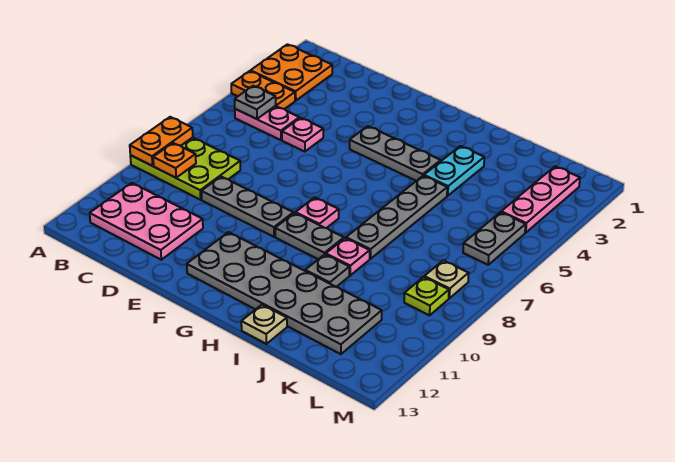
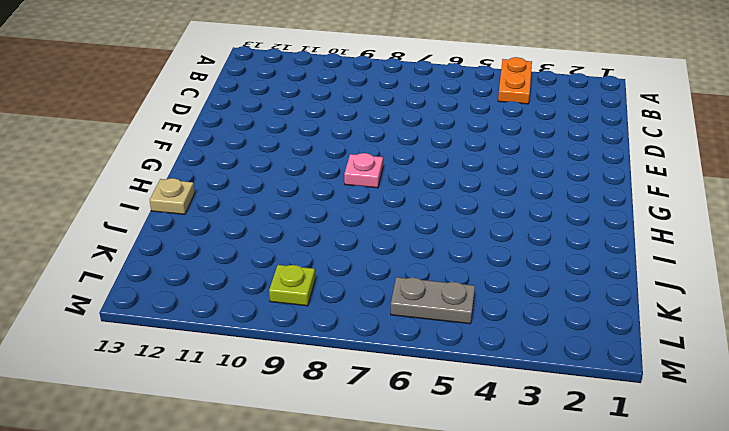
none -> orange 2x2 plate [251,44,332,101]
none -> lime 2x3 plate [130,137,240,200]
none -> pink 1x2 plate [235,106,299,140]

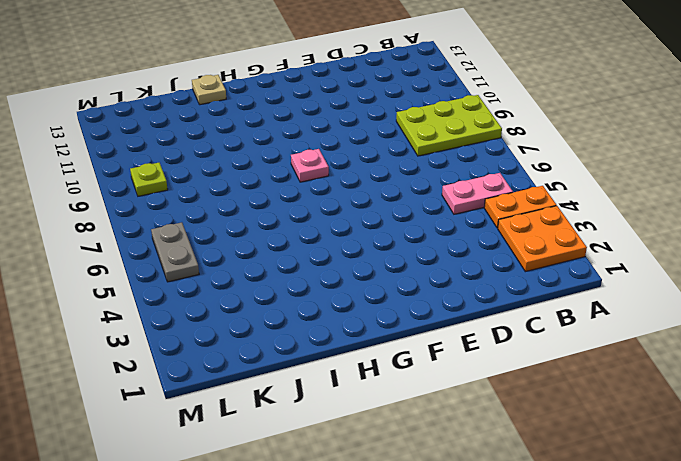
none -> pink 2x3 plate [90,183,203,260]
none -> pink 1x1 plate [282,118,323,152]
none -> grey 1x3 plate [201,177,293,237]

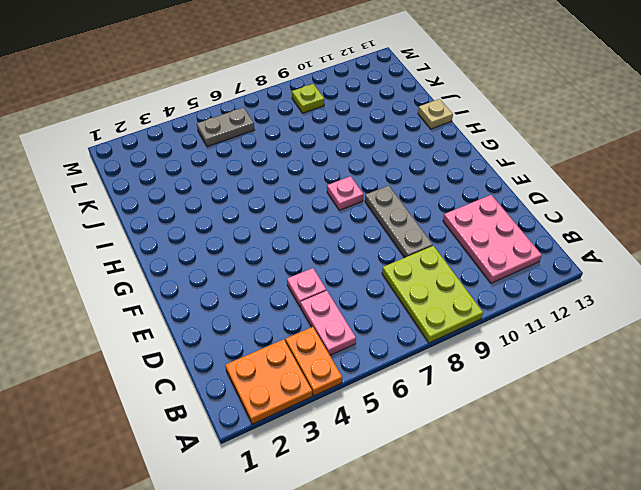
none -> grey 1x3 plate [350,126,441,181]
none -> grey 2x6 plate [187,232,382,354]
none -> grey 1x2 plate [275,213,344,259]

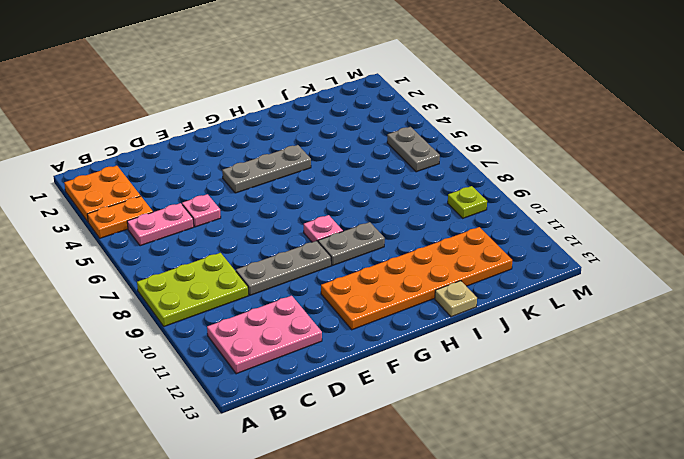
orange 2x6 plate [321,227,512,330] -> grey 2x6 plate [187,232,382,354]
none -> cyan 1x2 plate [424,146,484,196]
none -> grey 1x4 plate [346,176,447,259]
none -> pink 1x1 plate [326,238,370,275]

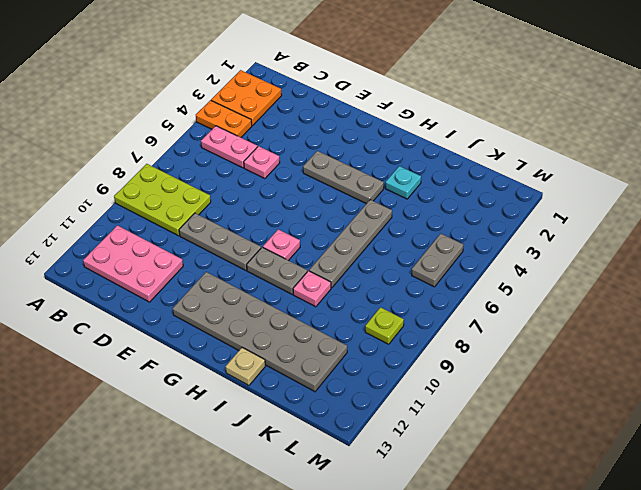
cyan 1x1 plate [385,166,421,199] -> cyan 1x2 plate [424,146,484,196]
none -> grey 1x1 plate [305,254,349,287]
none -> pink 1x3 plate [501,166,580,233]
none -> tan 1x1 plate [424,260,469,298]

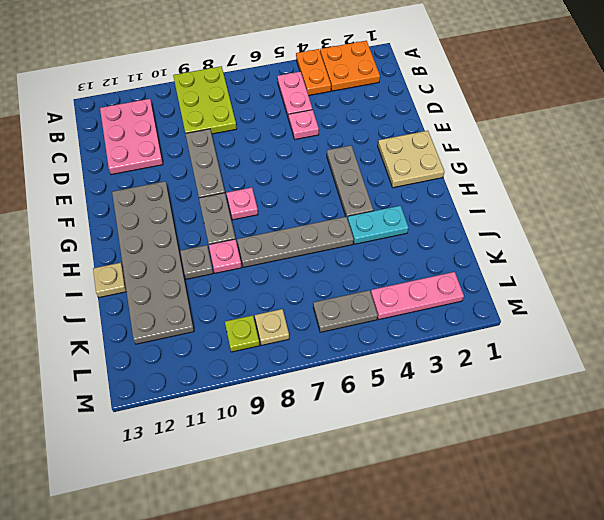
tan 2x2 plate [378,131,445,188] -> none
none -> orange 1x2 plate [130,117,193,166]
none -> grey 1x1 plate [235,86,276,119]
none -> orange 1x1 plate [153,143,196,178]

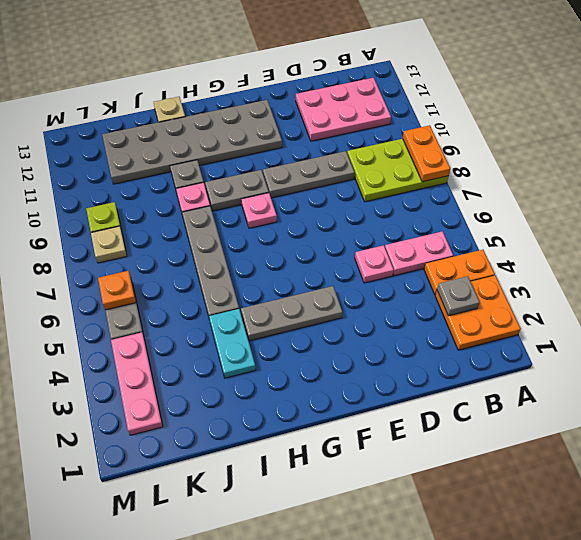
grey 1x1 plate [437,276,480,316] -> grey 1x1 plate moved to [235,86,276,119]
orange 1x1 plate [98,271,136,310] -> orange 1x1 plate moved to [153,143,196,178]

